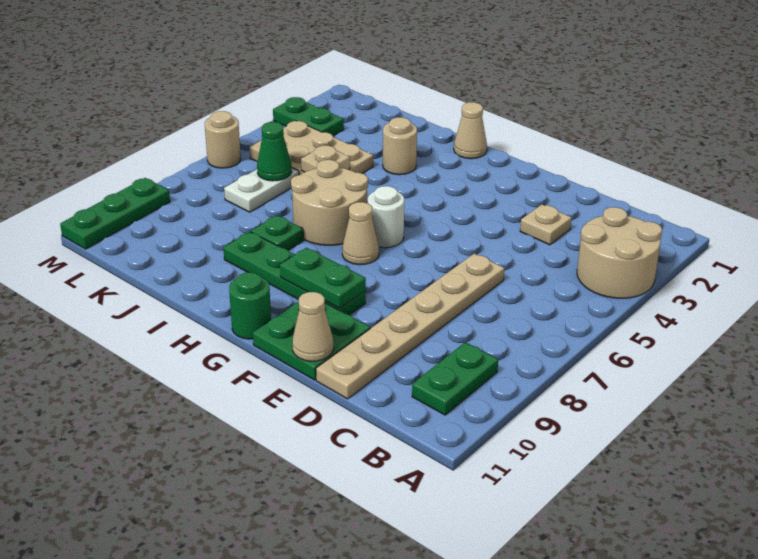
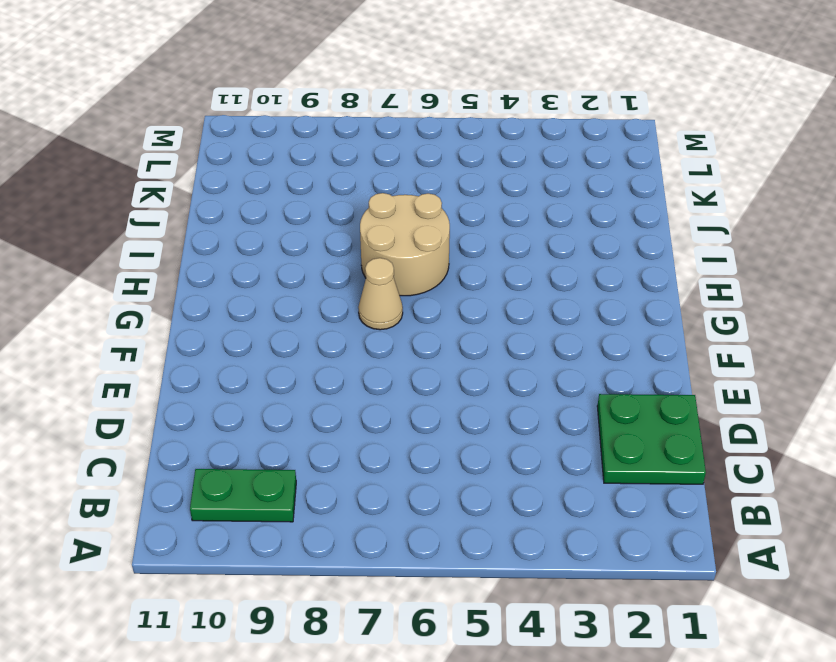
green 2x2 plate [597,394,706,484] -> green 2x2 plate moved to [253,302,370,380]
none -> tan 2x2 round brick [577,207,662,298]
none -> tan 1x1 plate [520,205,572,245]
none -> tan 1x6 plate [316,254,505,399]

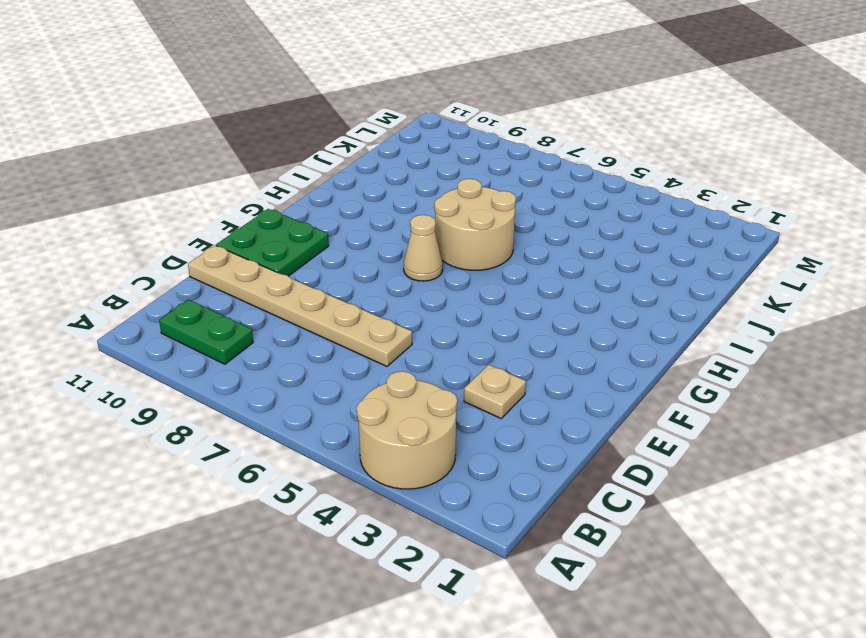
none -> green 1x4 plate [223,232,366,315]
none -> white 1x1 round brick [368,186,404,248]
none -> green 1x1 round brick [229,272,271,339]

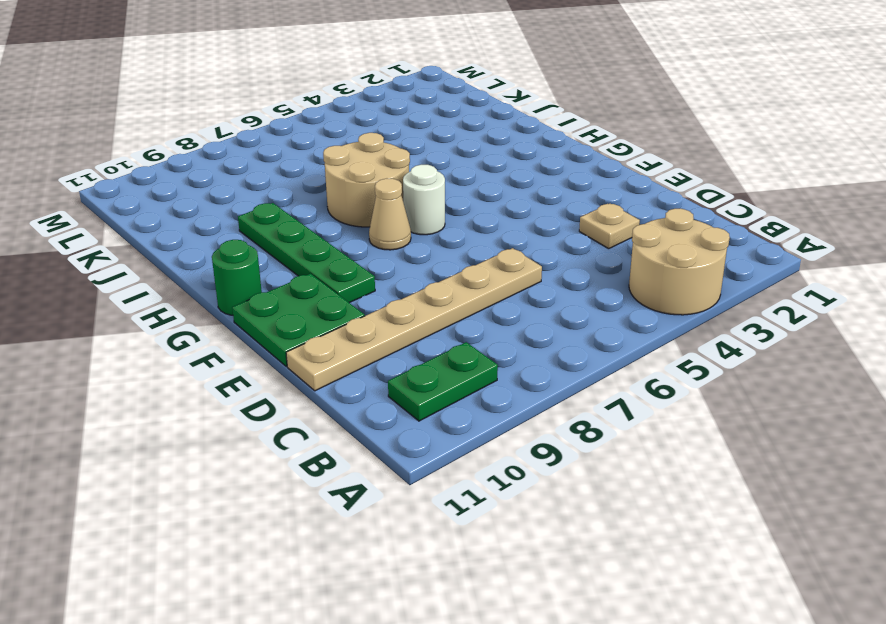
none -> tan 1x1 cone [454,102,487,159]
none -> tan 1x1 round brick [383,117,417,175]
none -> green 1x1 plate [251,215,303,250]

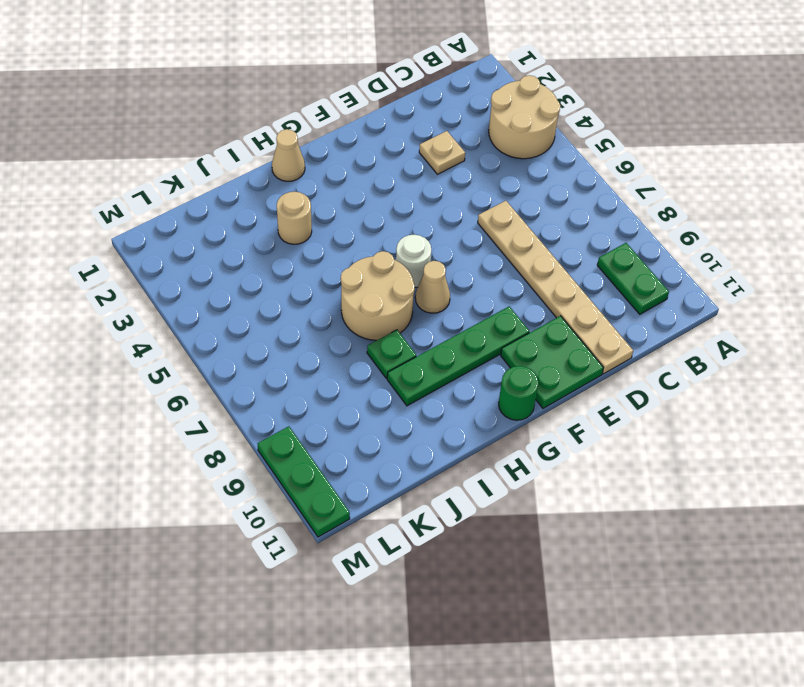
none -> tan 2x3 plate [250,121,373,175]
none -> white 1x2 plate [224,168,299,212]
none -> green 1x2 plate [273,97,344,136]

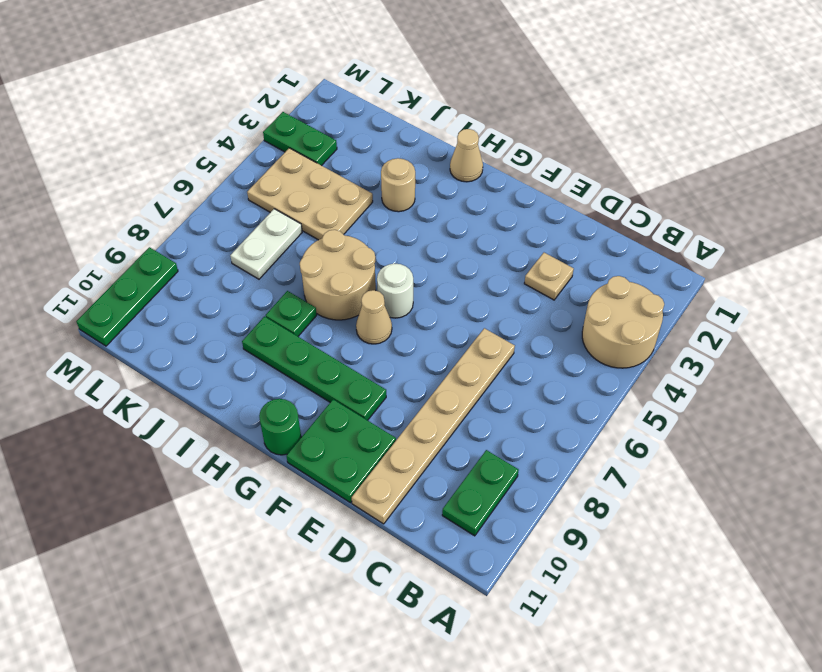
none -> tan 1x1 round brick [205,111,241,168]
none -> tan 1x1 cone [292,292,334,361]
none -> green 1x2 plate [280,248,366,308]

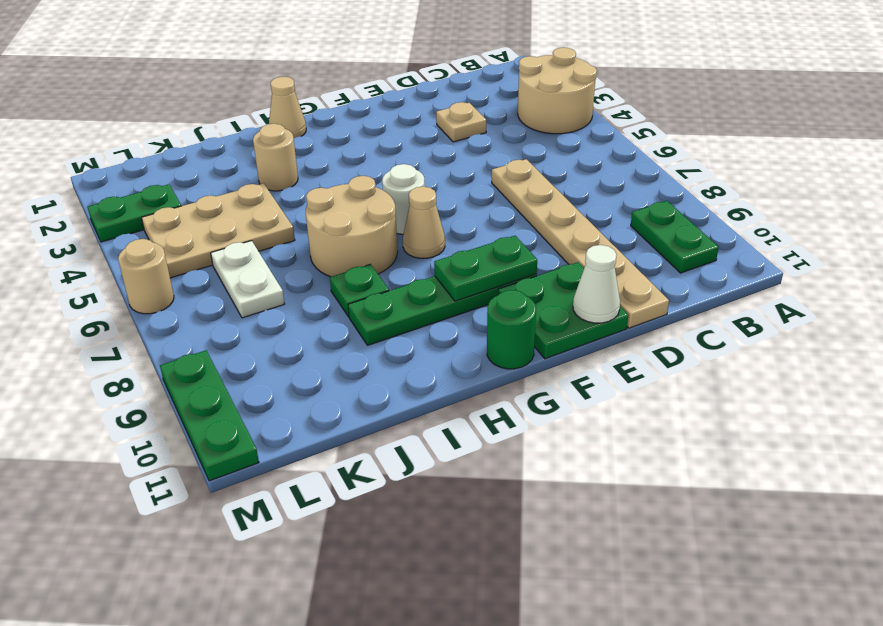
white 1x1 cone [573,245,620,323] -> tan 1x1 cone [292,292,334,361]
none -> tan 1x1 plate [301,145,350,172]
none -> green 1x1 cone [257,122,292,181]

